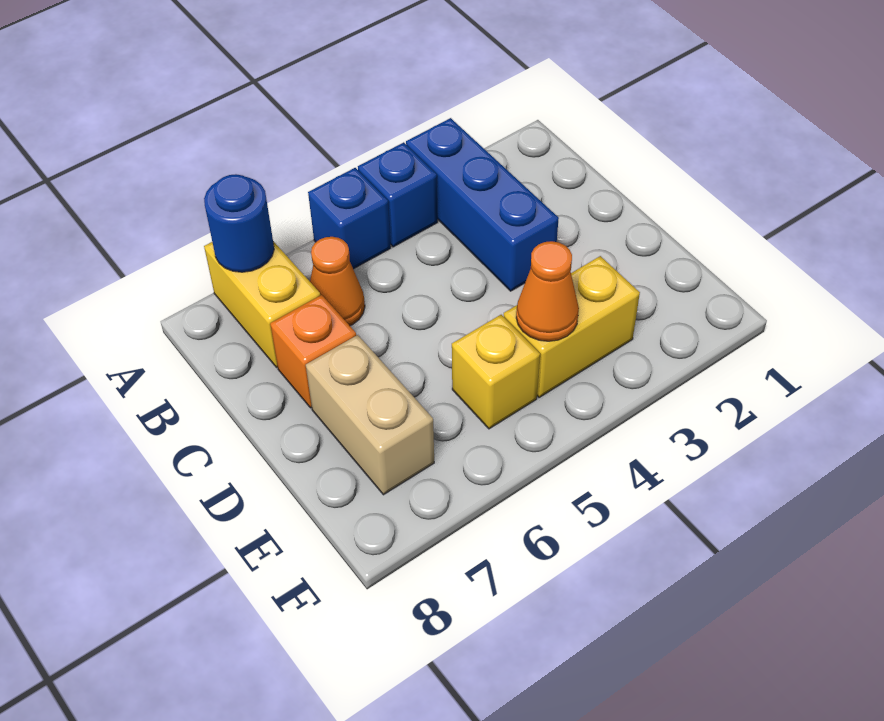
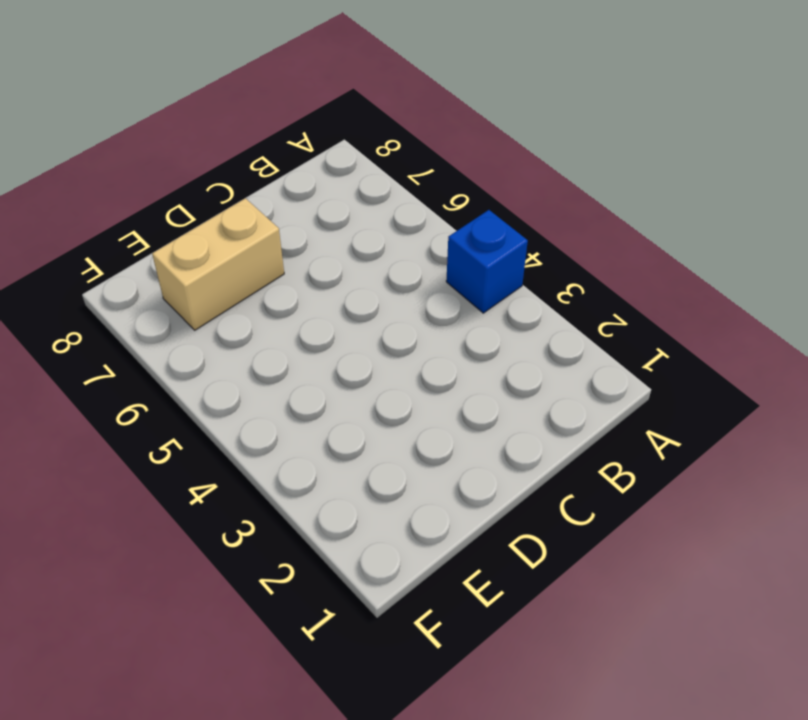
none -> blue 1x3 brick [406,118,559,291]
none -> blue 1x1 brick [308,168,391,269]

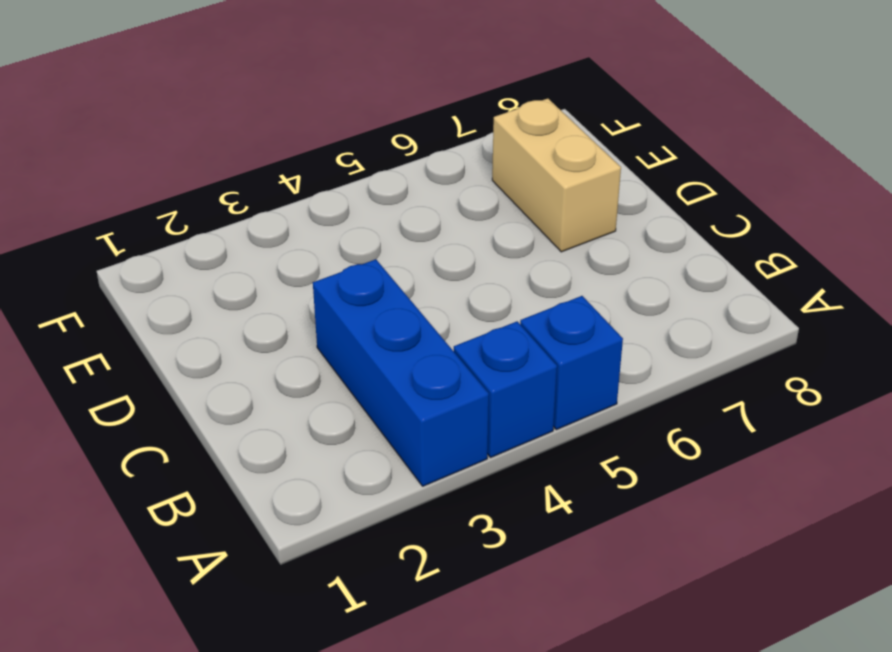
none -> yellow 1x2 brick [204,241,320,367]
none -> orange 1x1 cone [310,237,365,326]

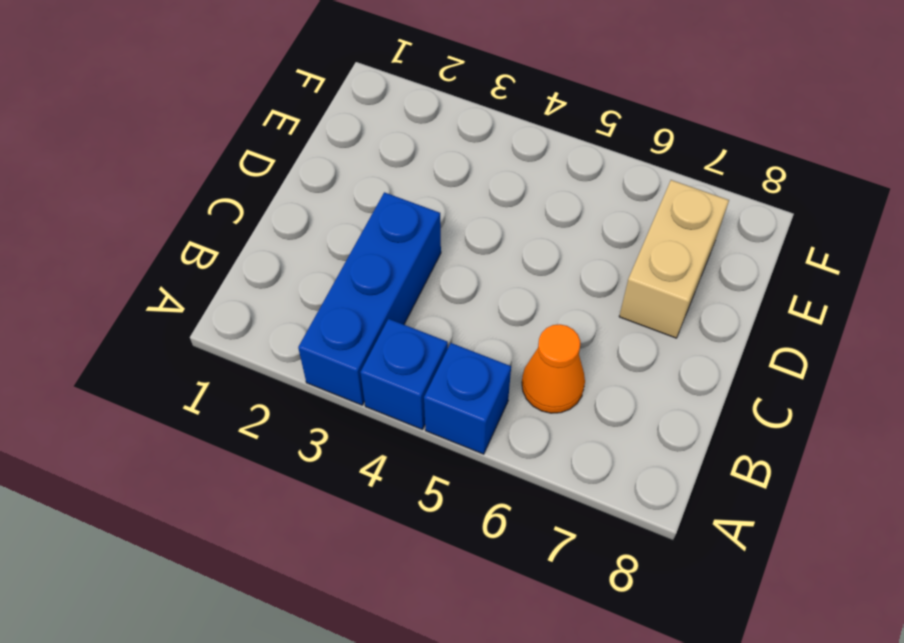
none -> yellow 1x2 brick [204,241,320,367]
none -> orange 1x1 brick [270,295,356,408]

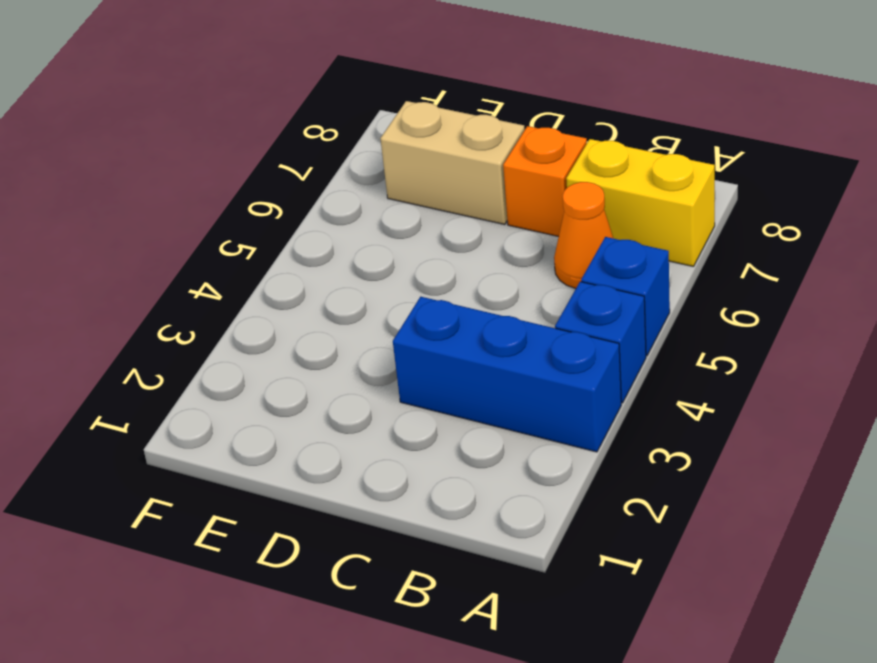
none -> yellow 1x2 brick [504,256,640,398]
none -> yellow 1x1 brick [452,315,540,429]

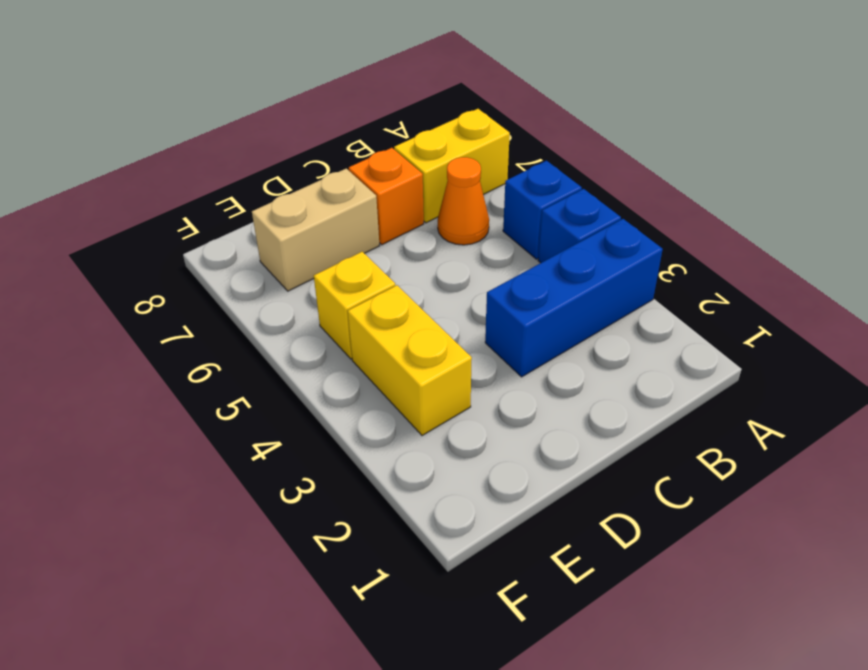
none -> blue 1x1 round brick [204,174,274,272]
none -> orange 1x1 cone [516,241,579,341]

